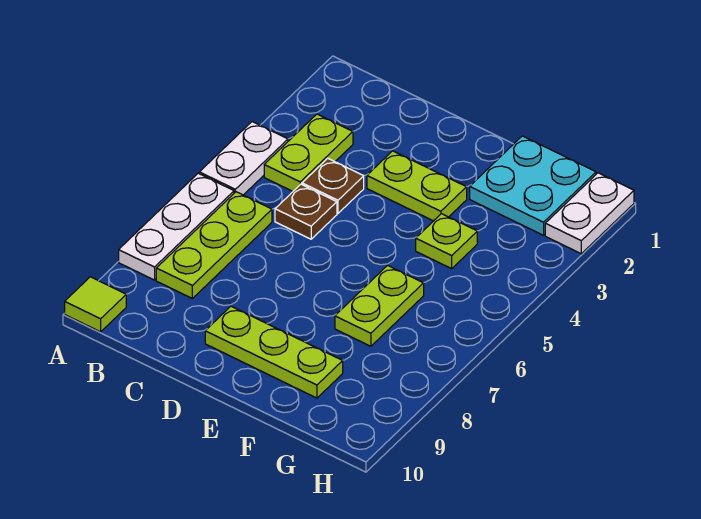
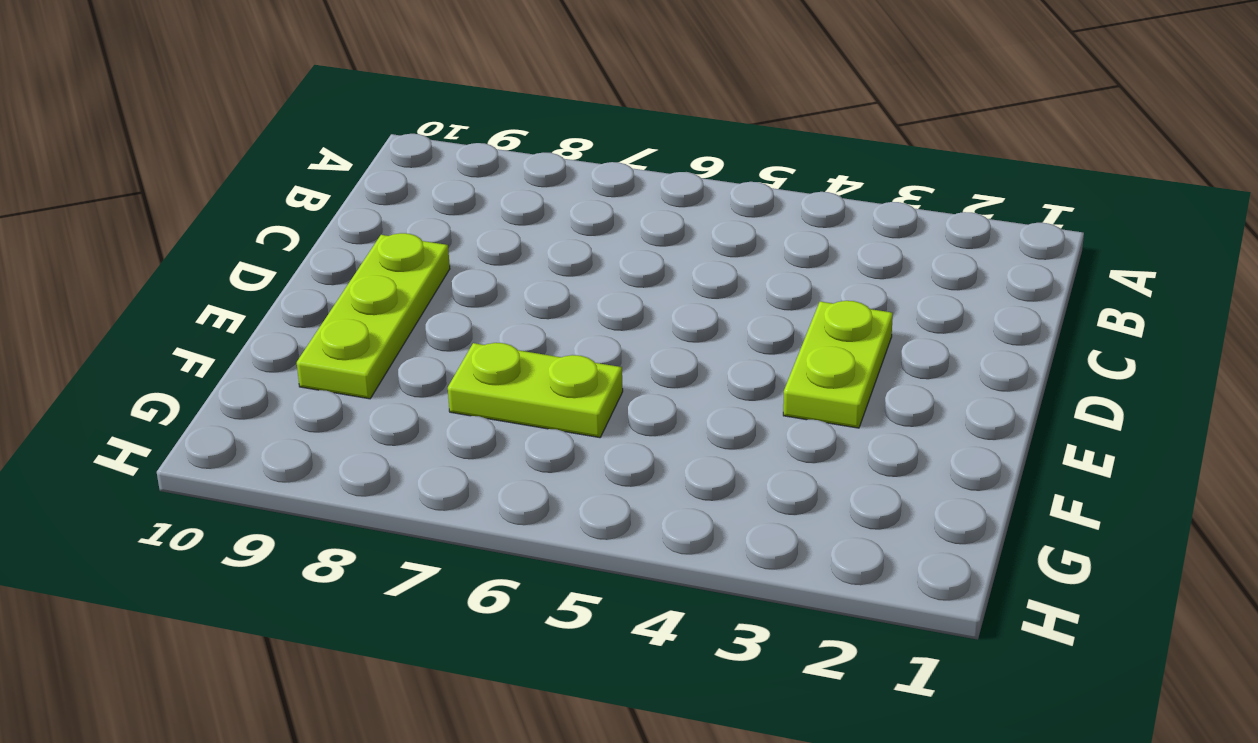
none -> white 1x2 plate [199,122,288,195]
none -> white 1x3 plate [119,173,234,280]
none -> lime 1x1 tile [65,277,126,332]

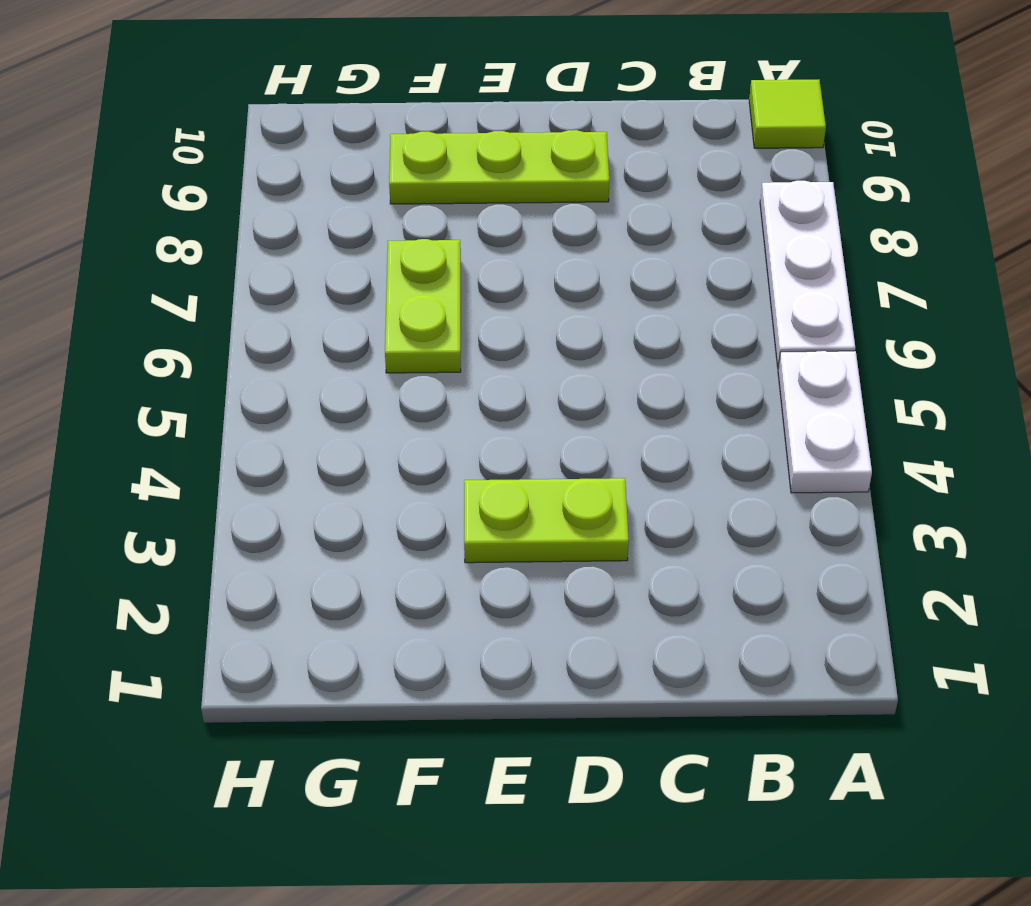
none -> lime 1x2 plate [264,114,353,191]
none -> lime 1x3 plate [156,192,272,298]
none -> brown 1x1 plate [302,158,364,213]

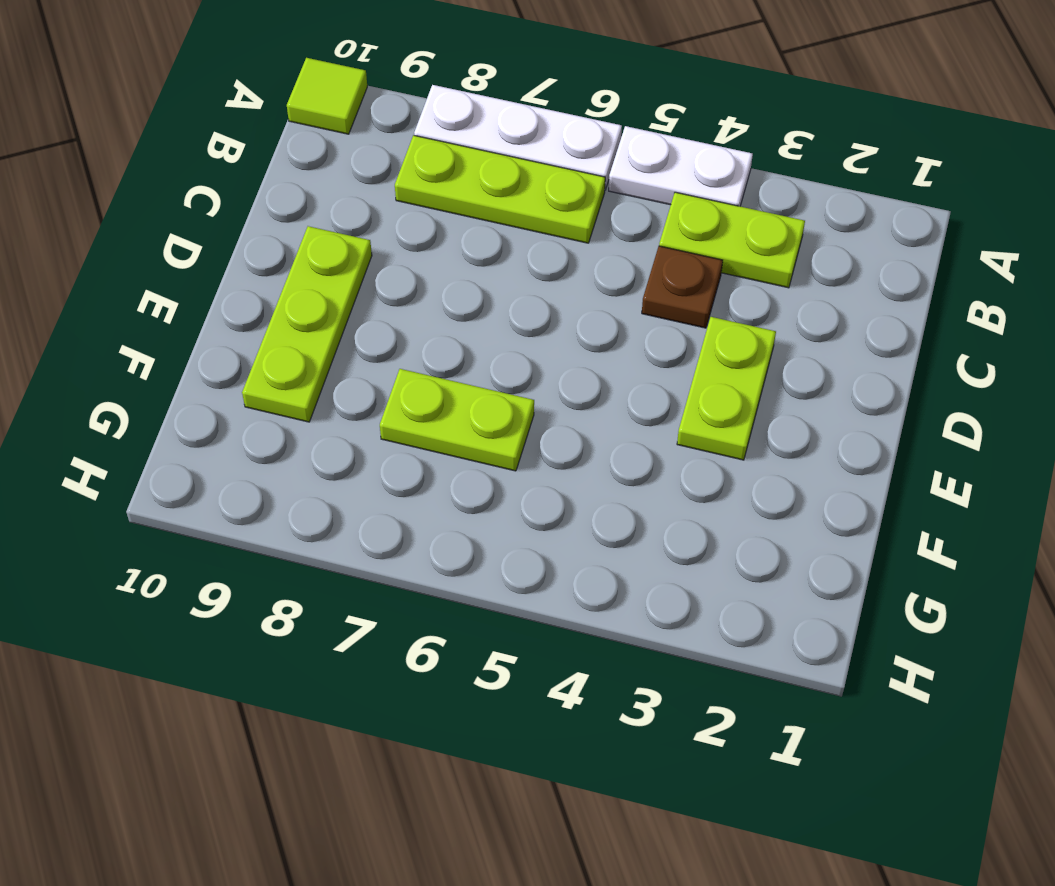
none -> brown 1x1 plate [275,184,337,239]
none -> cyan 2x2 plate [470,136,596,235]
none -> lime 1x1 plate [416,214,477,269]

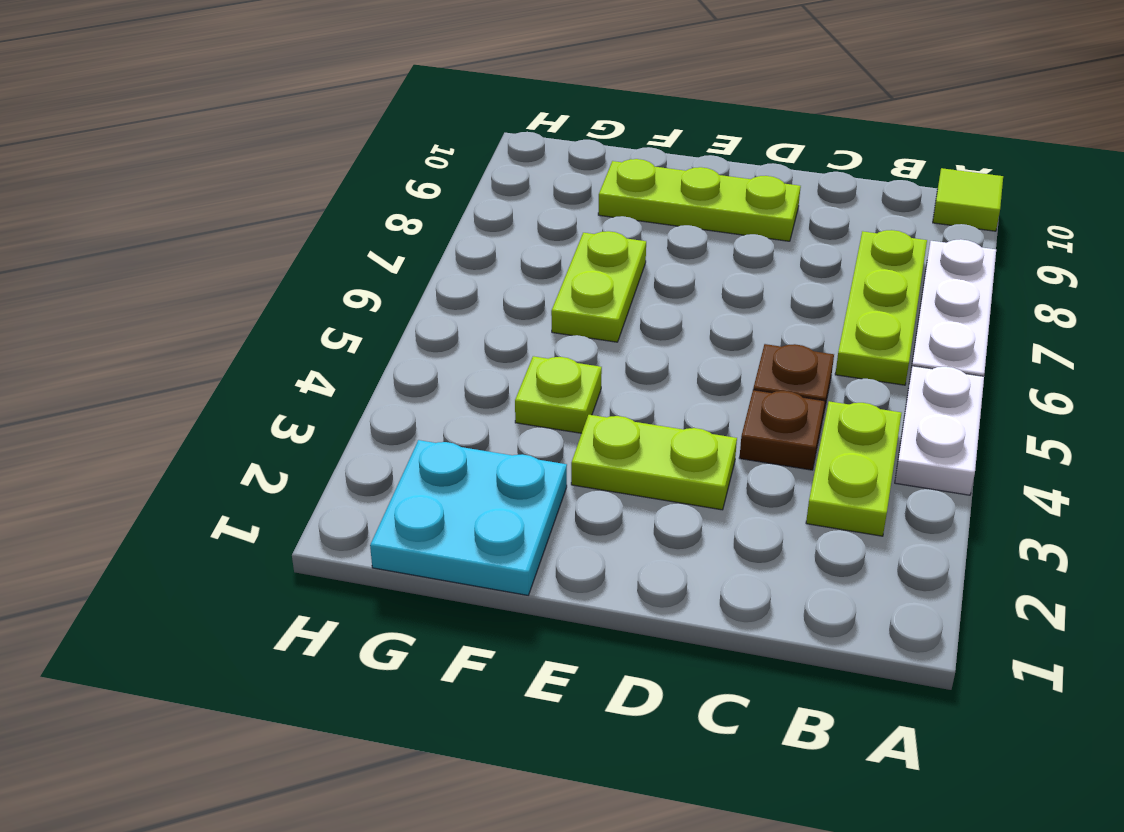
none -> white 1x2 plate [545,173,634,254]

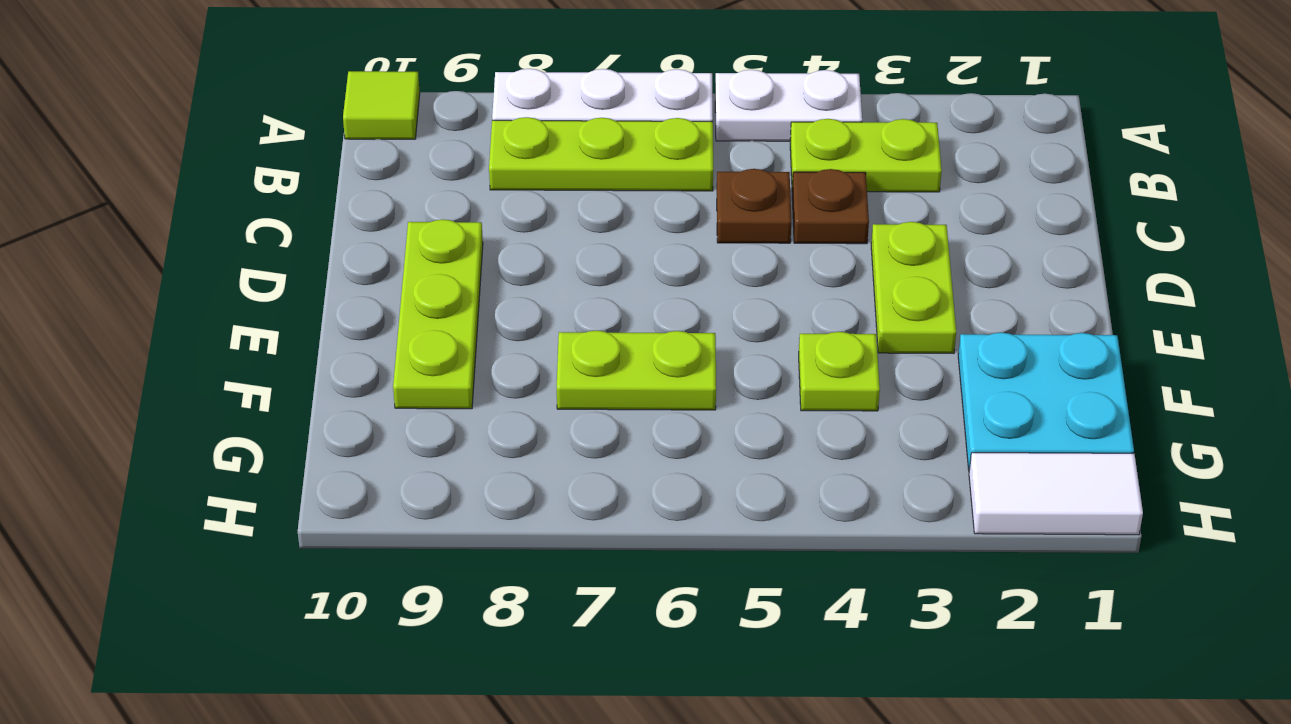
white 1x2 tile [969,453,1143,535] -> white 1x2 plate [545,173,634,254]

